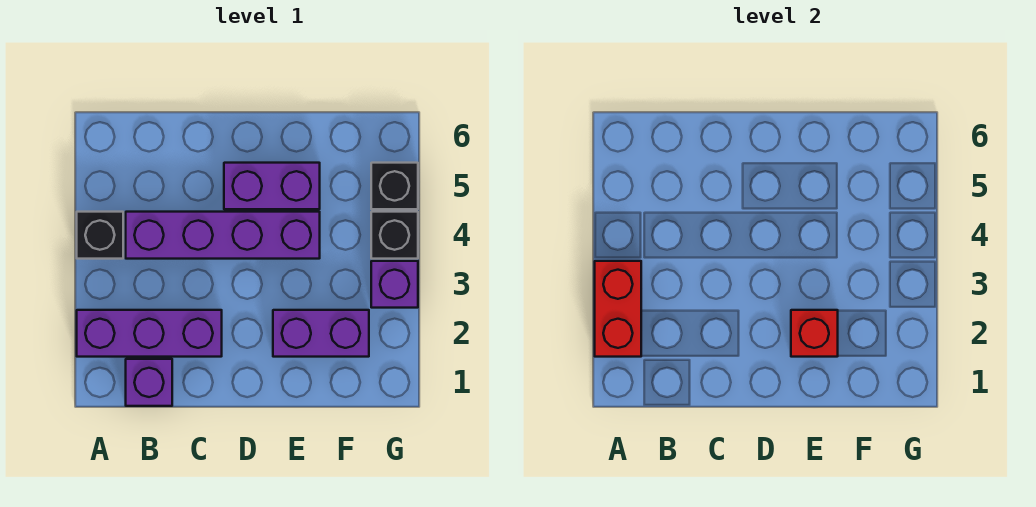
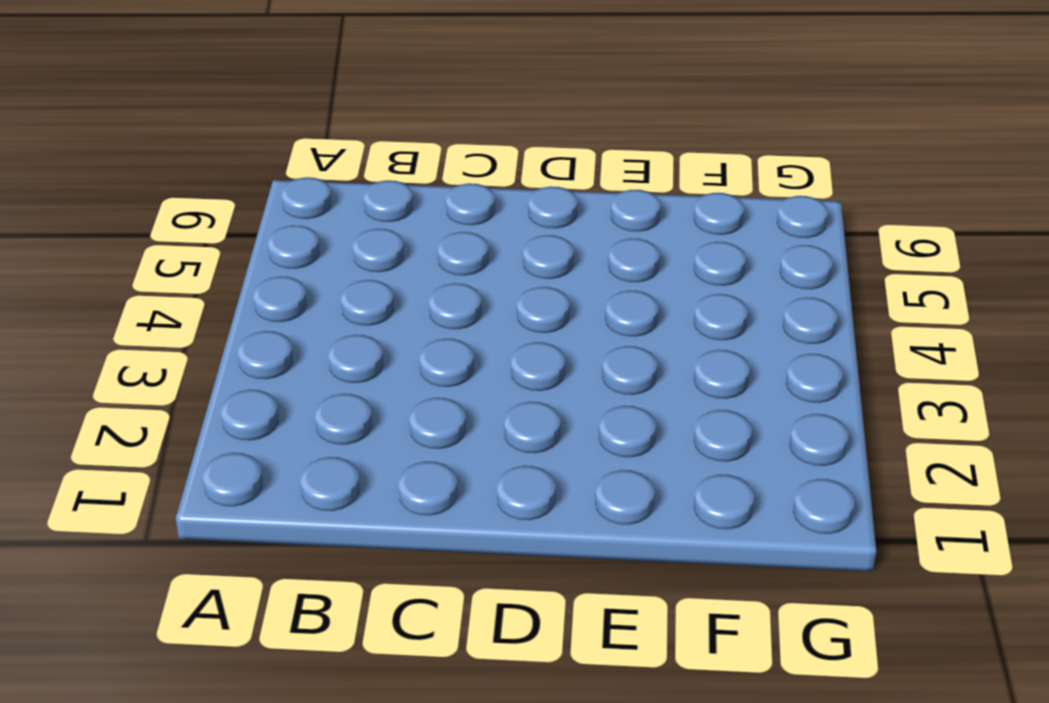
none -> purple 1x3 brick [77,310,222,357]
none -> black 1x1 brick [77,212,123,259]

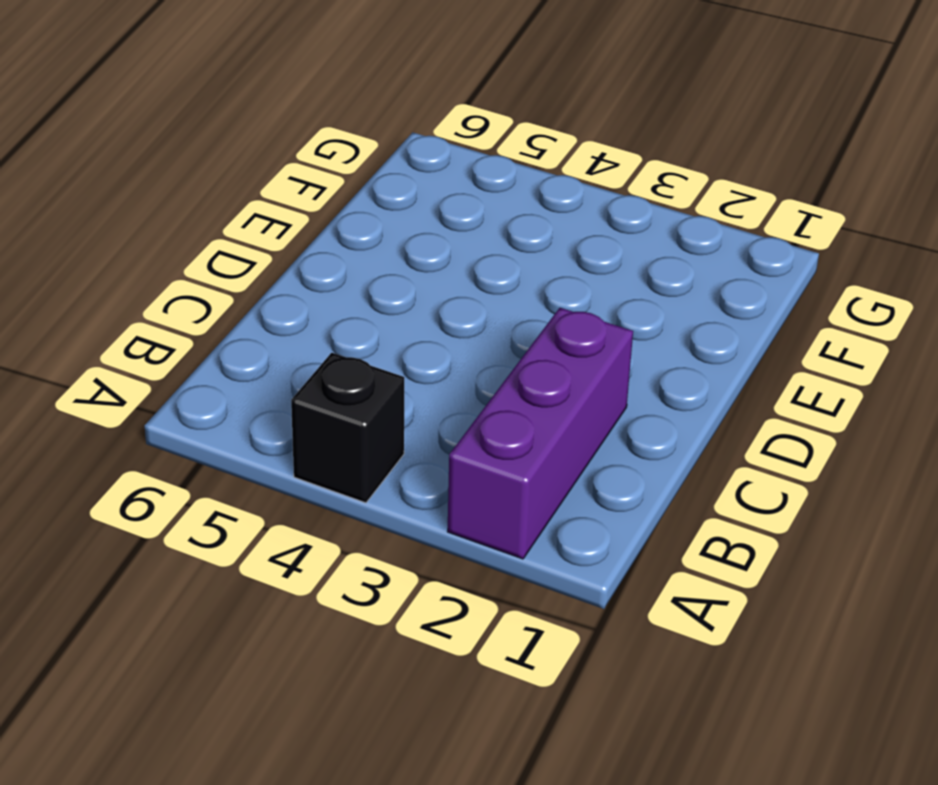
none -> purple 1x1 brick [126,359,172,406]
none -> purple 1x4 brick [126,212,320,259]

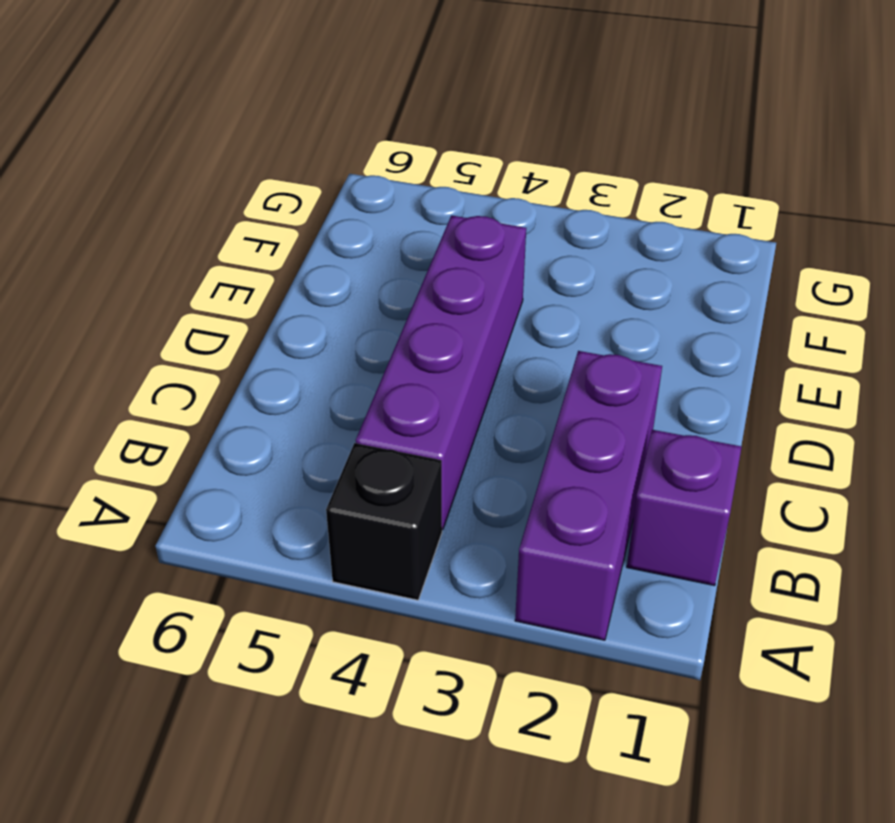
none -> purple 1x2 brick [224,163,320,209]
none -> purple 1x2 brick [273,310,369,357]

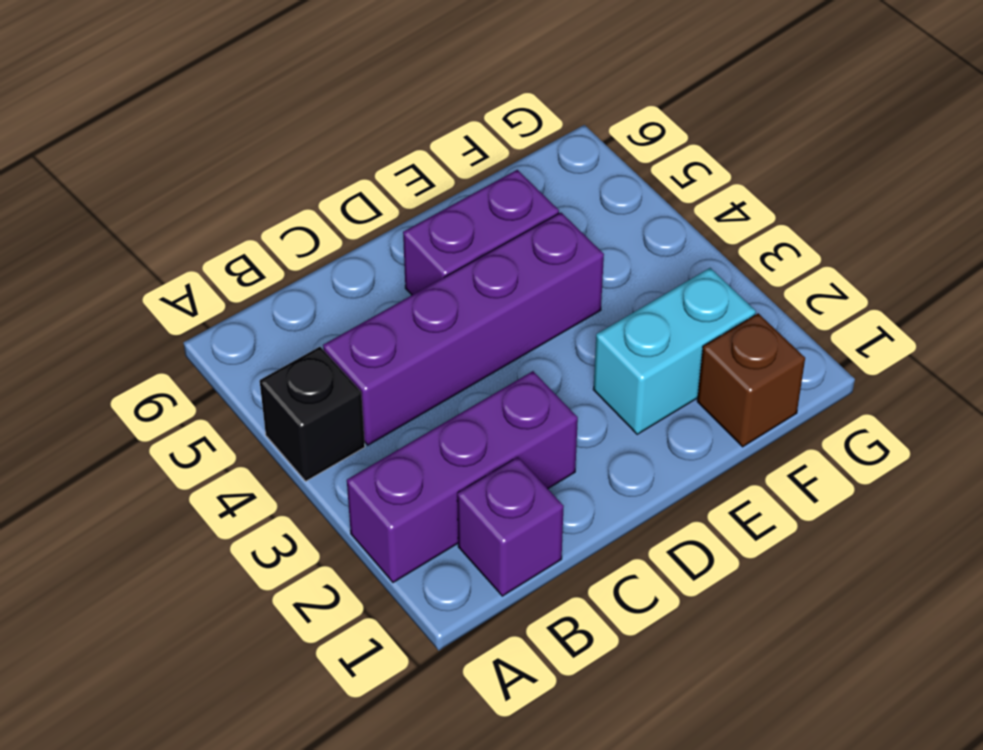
cyan 1x2 brick [593,268,756,434] -> purple 1x2 brick [273,310,369,357]
brown 1x1 brick [697,313,805,447] -> none
none -> purple 1x1 brick [371,261,418,308]
none -> black 1x1 brick [371,212,418,259]

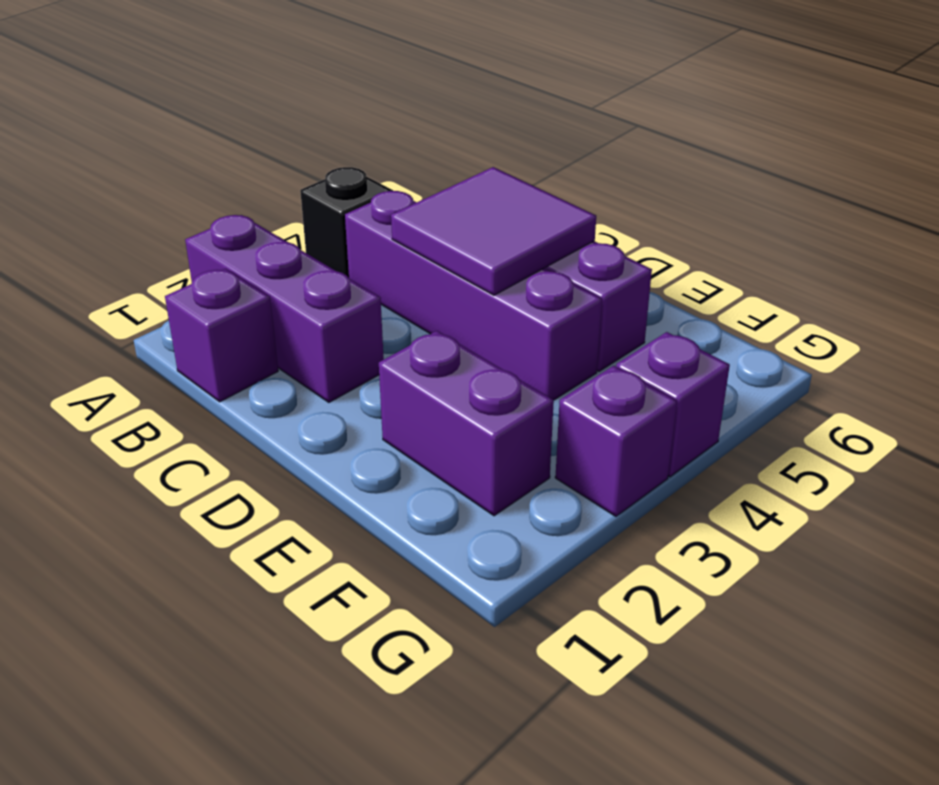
purple 2x2 tile [391,167,596,295] -> none
purple 1x1 brick [616,332,730,477] -> black 1x1 brick [371,212,418,259]
none -> black 1x1 brick [371,163,418,209]
none -> red 1x2 brick [595,261,641,357]

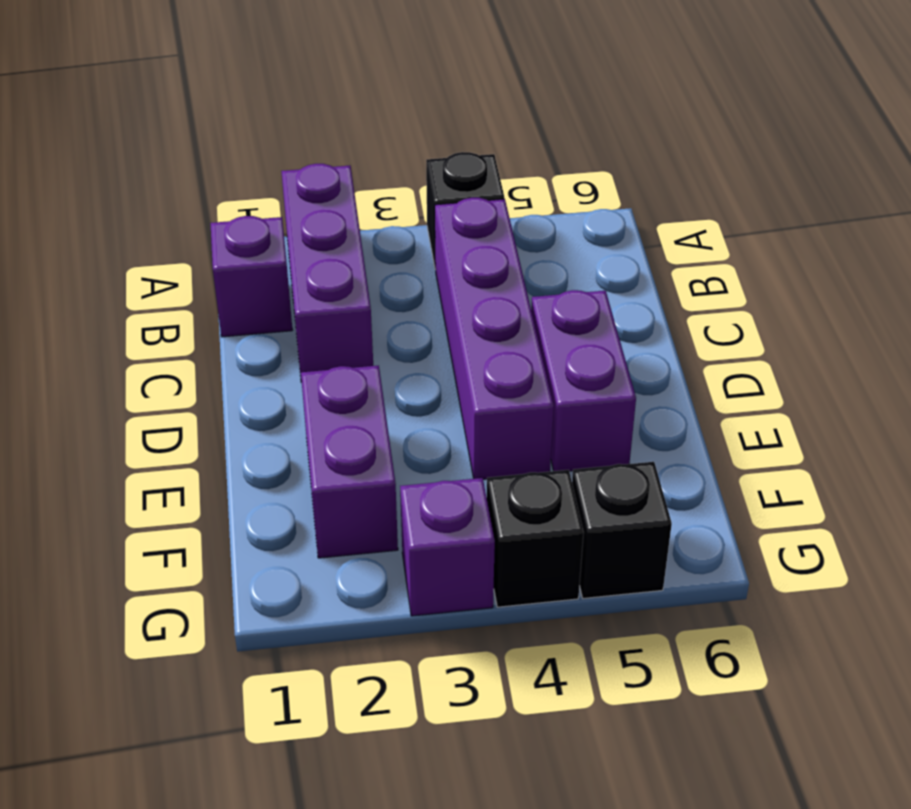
none -> red 1x2 brick [595,261,641,357]
none -> red 1x1 brick [791,310,838,357]

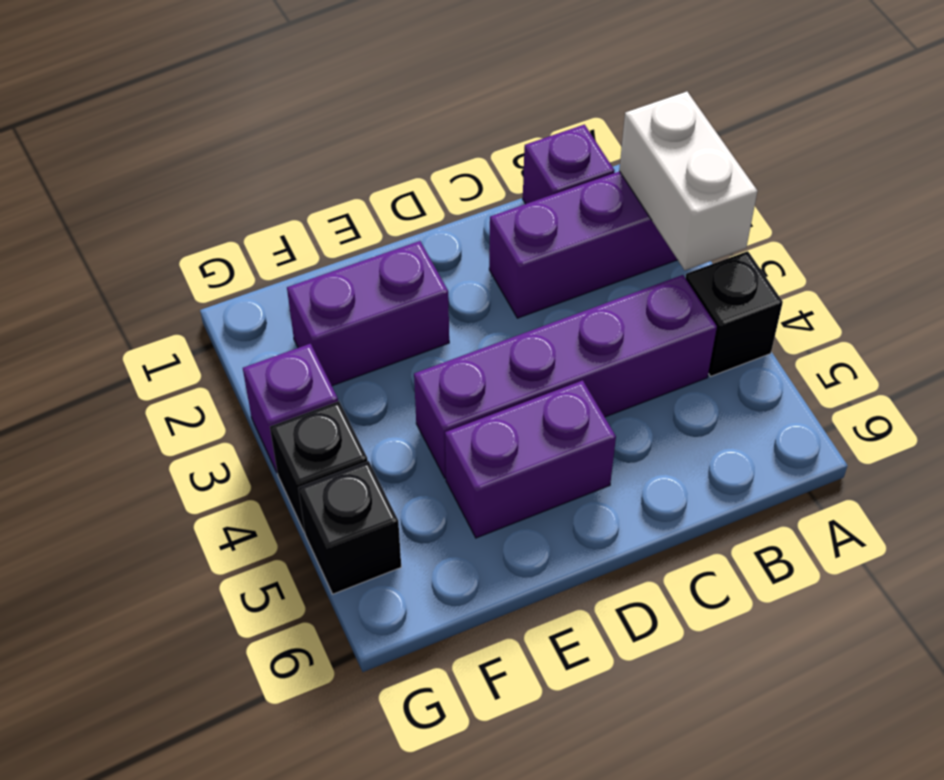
white 1x2 brick [619,92,757,270] -> red 1x2 brick [595,261,641,357]
none -> red 1x1 brick [791,310,838,357]

